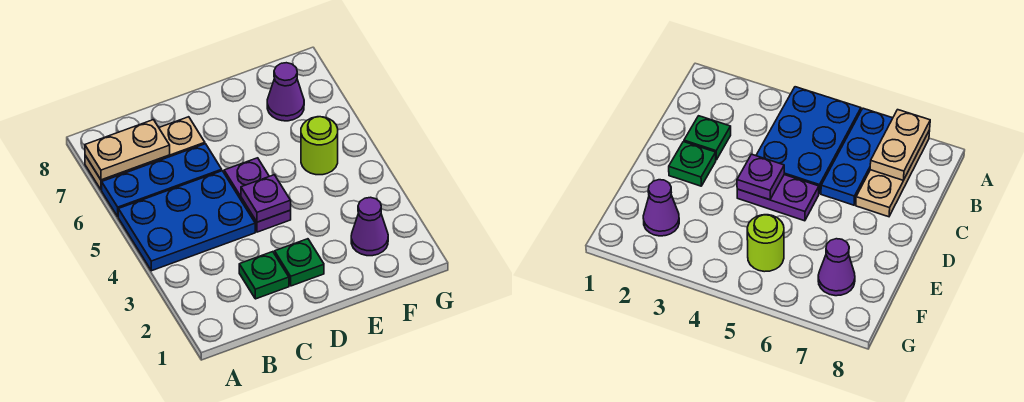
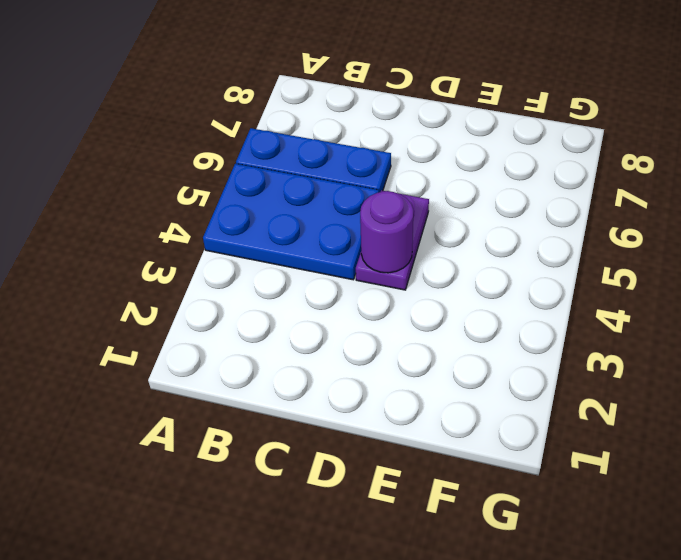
purple 1x1 round brick [360,191,413,273] -> purple 1x1 plate [241,175,291,222]
none -> tan 1x3 plate [85,117,205,190]
none -> green 1x1 plate [239,252,289,299]

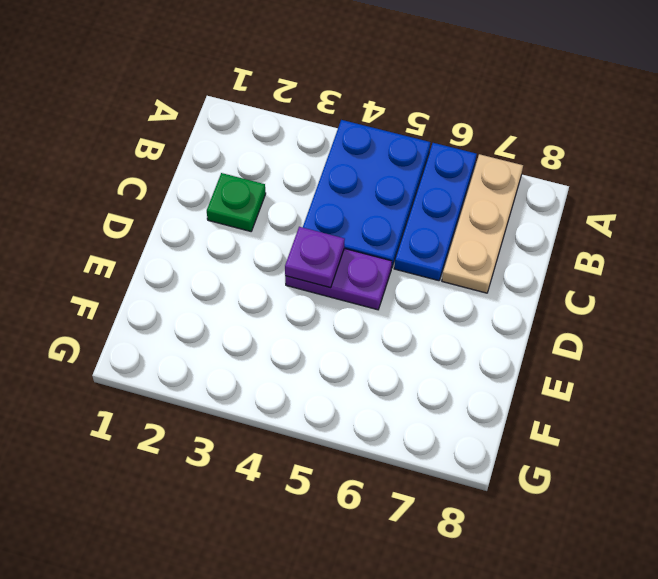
none -> green 1x1 plate [275,239,324,286]
none -> purple 1x1 cone [351,197,388,256]

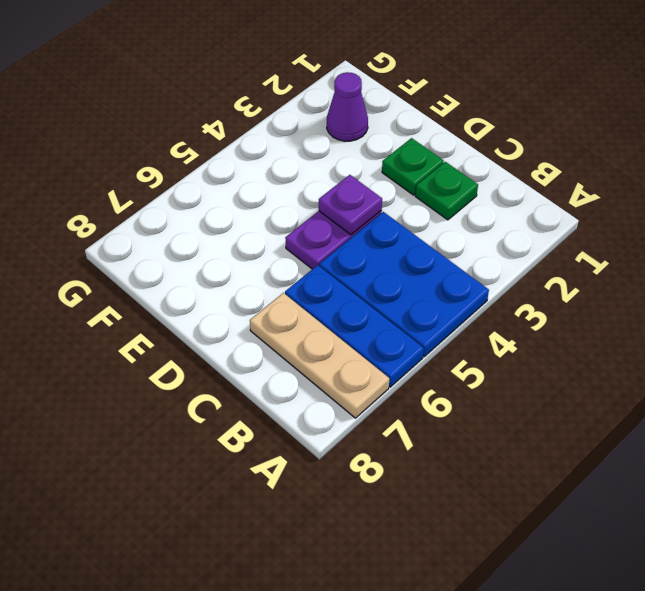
none -> lime 1x1 round brick [301,117,338,175]
none -> purple 1x1 cone [267,63,304,121]

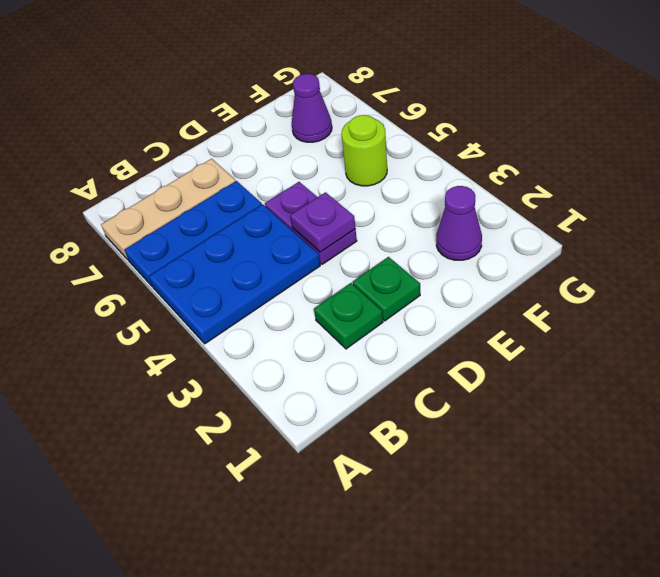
none -> tan 1x2 plate [85,120,170,180]

